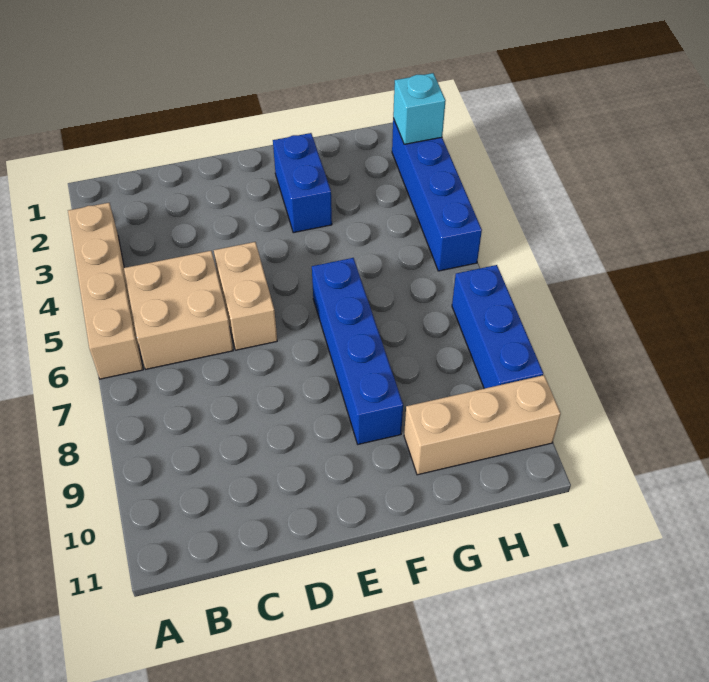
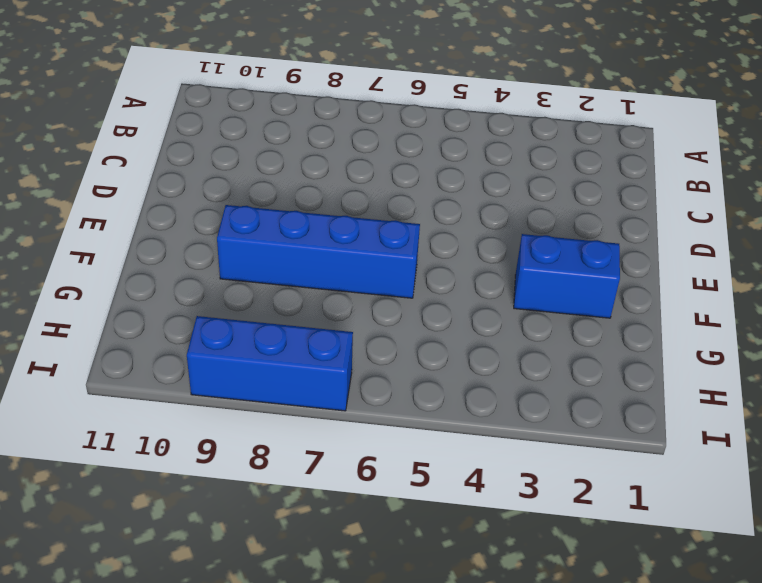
none -> tan 1x4 brick [68,203,143,379]
none -> tan 2x2 brick [124,251,233,369]

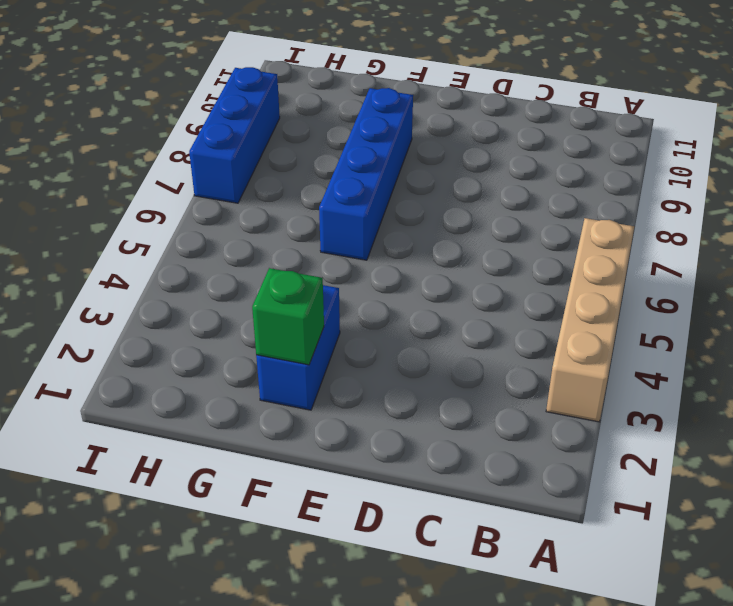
green 1x1 brick [252,268,324,365] -> none
none -> tan 2x2 brick [124,251,233,369]
none -> tan 1x2 brick [214,242,277,350]

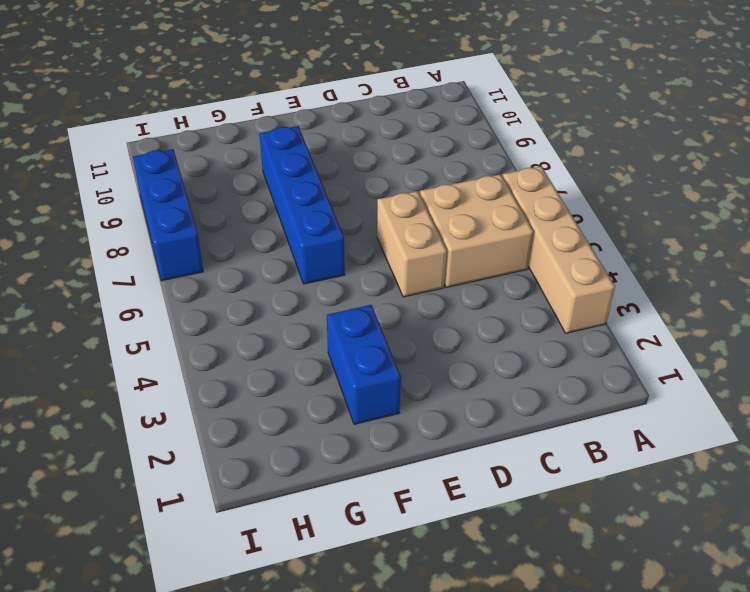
none -> tan 1x3 brick [404,375,561,475]
none -> blue 1x4 brick [392,119,482,271]

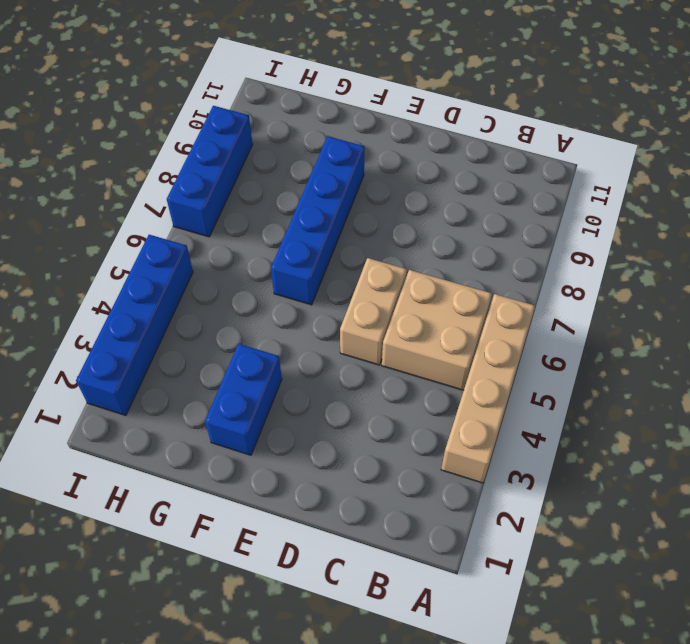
none -> tan 1x3 brick [404,375,561,475]
none -> cyan 1x1 brick [393,73,446,144]

